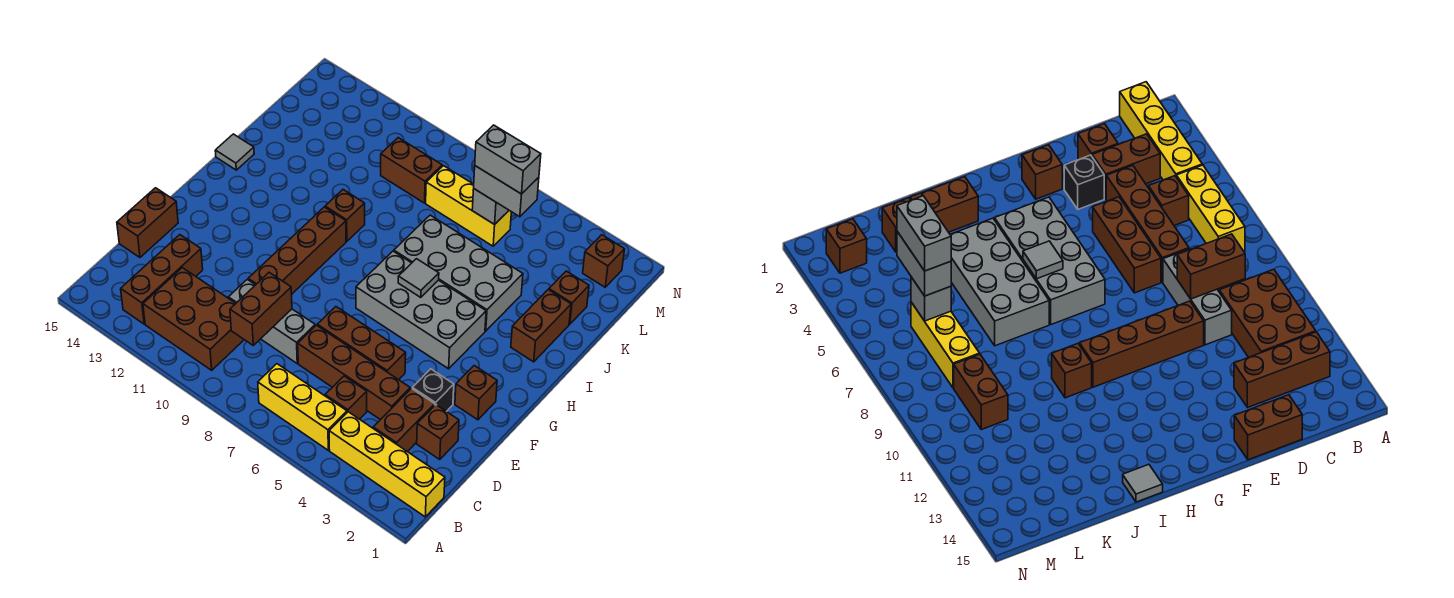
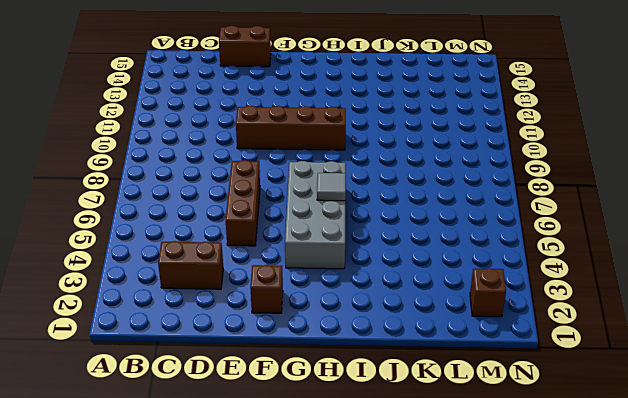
none -> yellow 1x4 brick [329,412,445,517]
none -> yellow 1x3 brick [258,364,347,450]
none -> brown 2x3 brick [143,268,244,370]

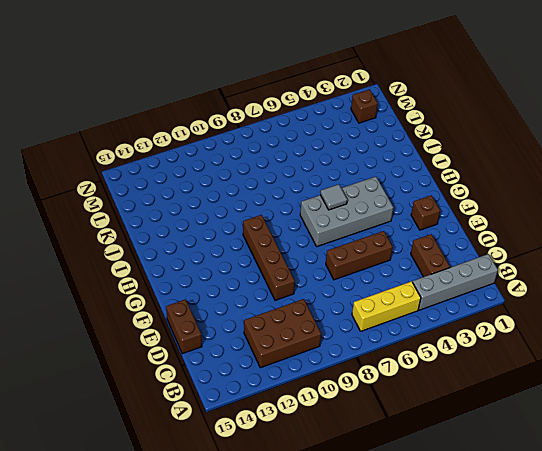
grey 1x4 brick [413,254,498,310] -> yellow 1x4 brick [329,412,445,517]
none -> brown 1x3 brick [121,235,203,324]
none -> brown 1x1 brick [325,376,367,419]
none -> brown 1x1 brick [417,405,459,460]

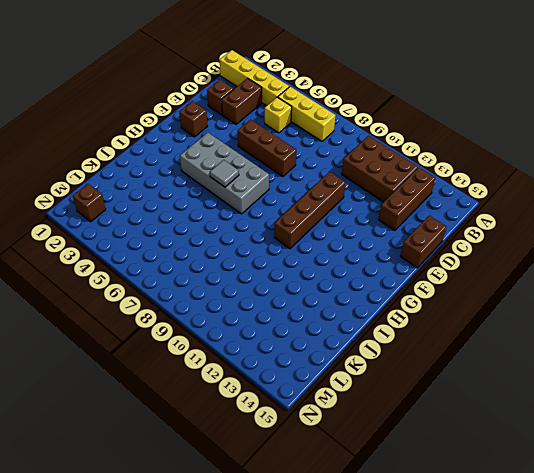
yellow 1x1 brick [265,97,292,133] -> brown 1x1 brick [325,376,367,419]
none -> brown 1x4 brick [298,325,410,420]
none -> grey 1x3 brick [228,279,315,363]
none -> black 1x1 brick [412,369,454,412]

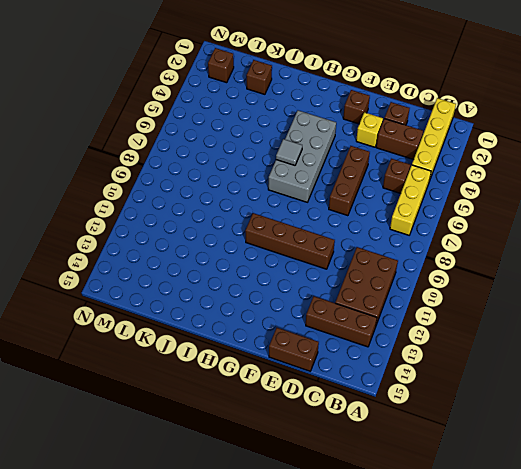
yellow 1x1 brick [356,112,383,147] -> black 1x1 brick [412,369,454,412]
none -> brown 1x4 brick [298,325,410,420]
none -> grey 1x3 brick [228,279,315,363]
none -> brown 1x2 brick [511,290,571,362]

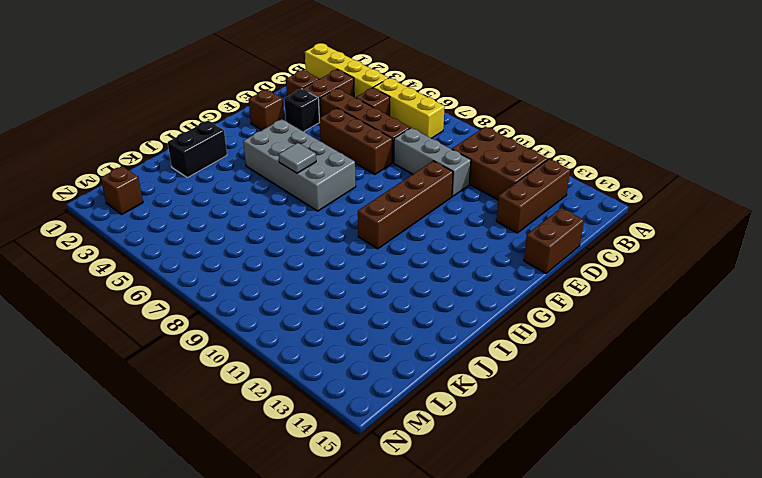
black 1x2 brick [168,121,227,178] -> brown 1x2 brick [511,290,571,362]
none -> grey 2x4 brick [394,215,523,331]
none -> brown 1x1 brick [325,190,365,241]
none -> grey 1x1 tile [215,134,254,170]

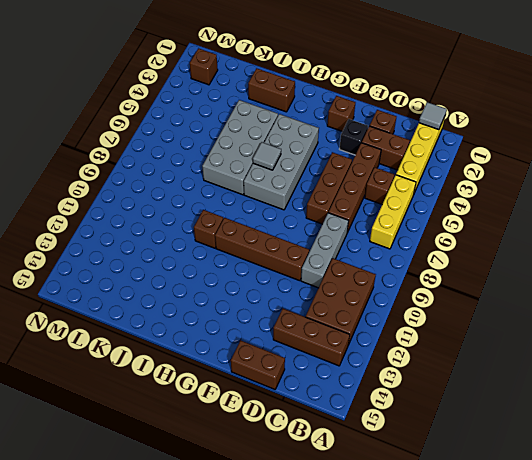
grey 1x1 tile [419,102,447,130] -> grey 1x1 tile moved to [215,134,254,170]
none -> brown 1x1 brick [549,271,589,324]
none -> yellow 1x3 brick [426,166,511,246]
none -> brown 1x2 brick [381,138,442,203]

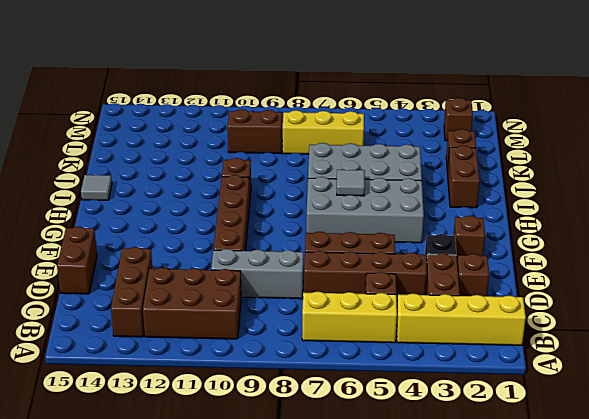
none -> brown 1x2 brick [230,273,292,345]
none -> grey 1x1 brick [472,189,509,225]
none -> grey 1x2 brick [474,166,539,217]

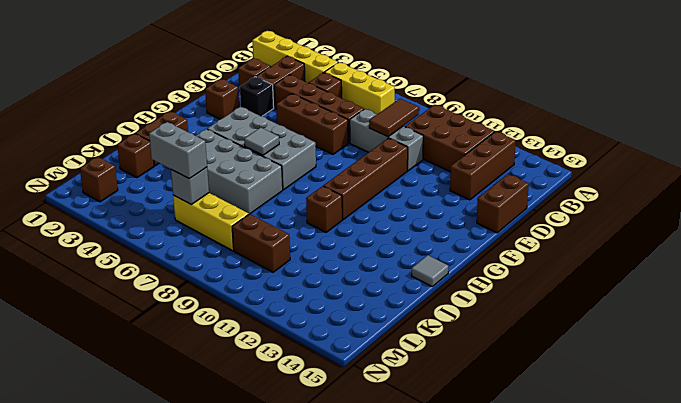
brown 1x2 tile [369,98,419,137] -> brown 1x2 brick [230,273,292,345]
none -> grey 1x2 brick [475,125,541,194]

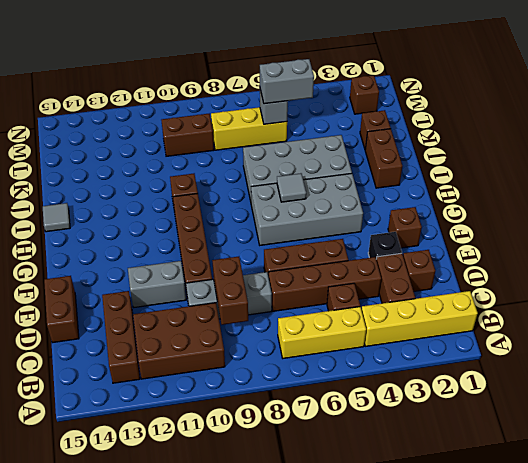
grey 1x2 brick [128,261,186,307] -> grey 1x2 brick moved to [475,125,541,194]

